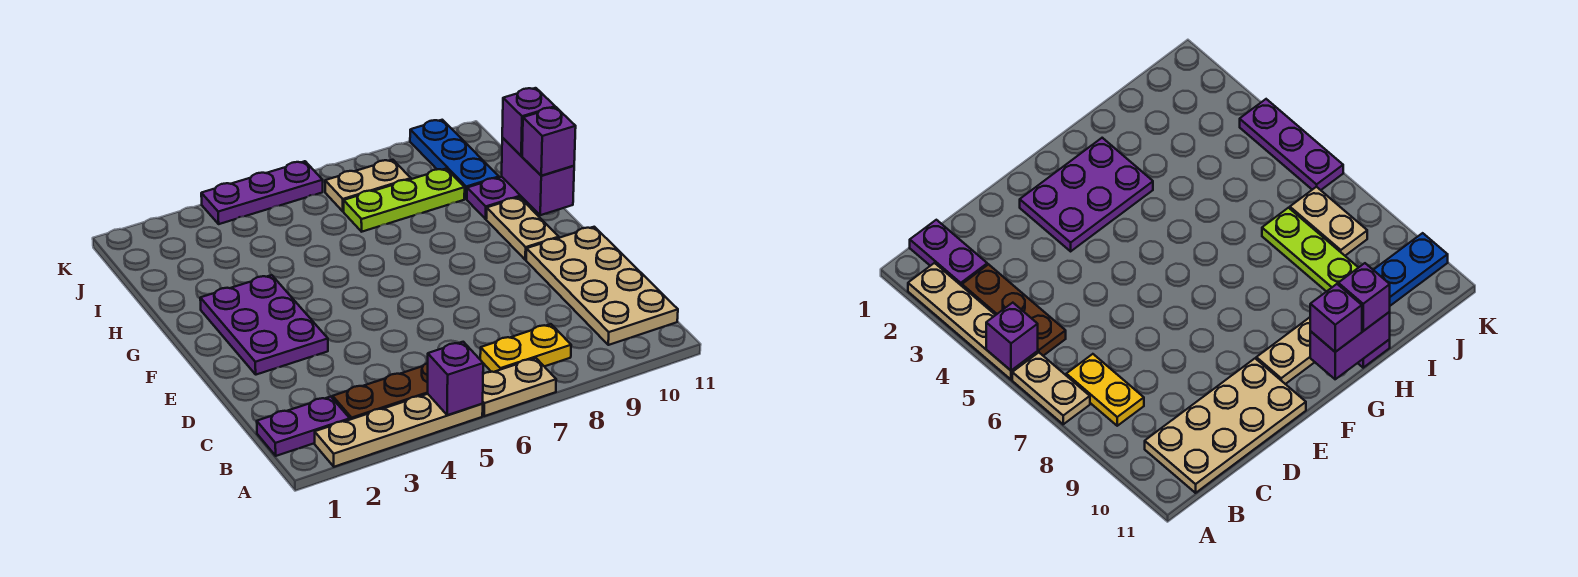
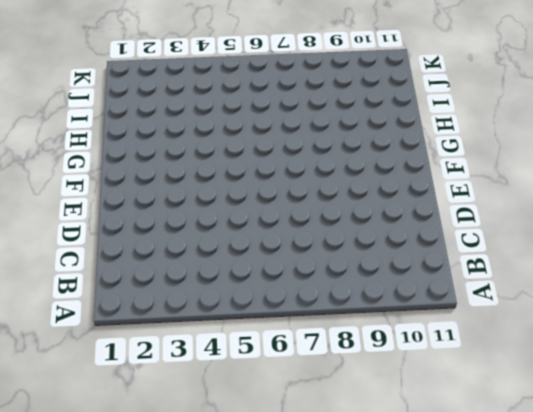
none -> tan 1x4 plate [315,394,483,467]
none -> tan 1x2 plate [482,358,556,416]
none -> purple 1x2 plate [257,397,350,456]

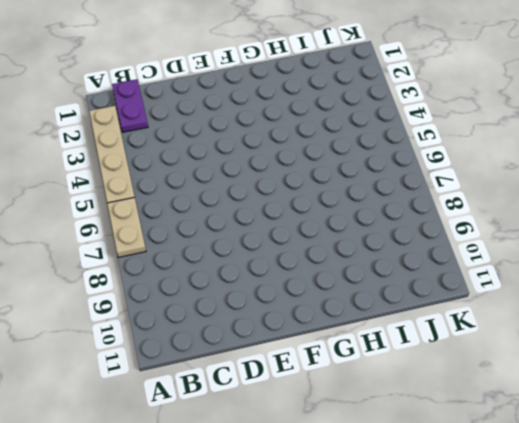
none -> brown 1x3 plate [333,363,428,420]
none -> yellow 1x2 plate [480,324,571,372]
none -> tan 2x4 plate [526,227,678,345]

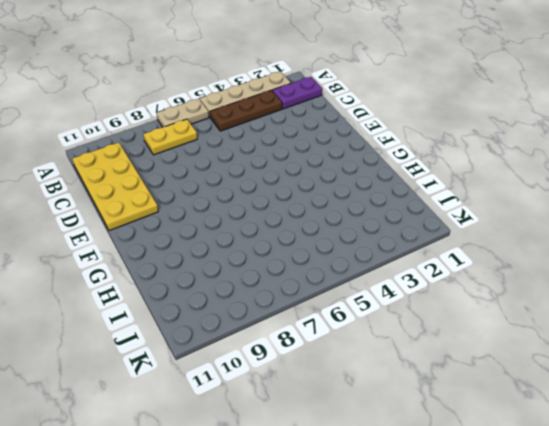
yellow 2x4 plate [73,143,158,231] -> tan 2x4 plate [526,227,678,345]
none -> purple 2x3 plate [200,275,328,375]
none -> tan 1x2 plate [486,197,559,260]
none -> purple 1x2 plate [467,177,529,219]

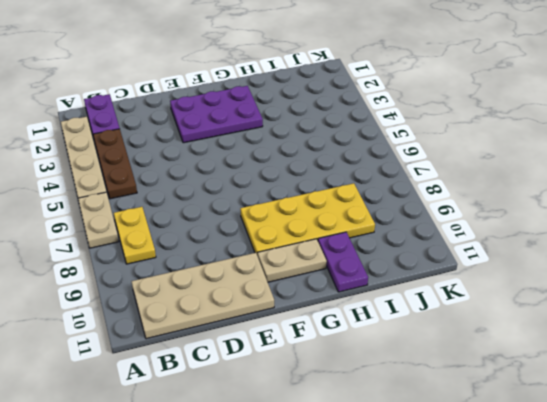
yellow 2x4 plate [240,183,375,256] -> lime 1x3 plate [344,169,465,232]
none -> blue 1x3 plate [410,120,499,199]
none -> tan 1x2 plate [325,160,411,212]
none -> purple 1x3 plate [201,161,323,224]

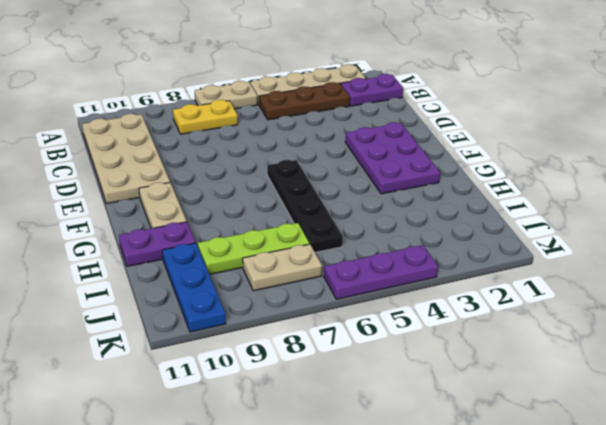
black 1x4 plate [267,160,343,252] -> none
none -> purple 1x1 brick [428,342,483,415]
none -> purple 1x2 brick [502,138,574,215]
none -> purple 1x1 brick [522,107,576,176]

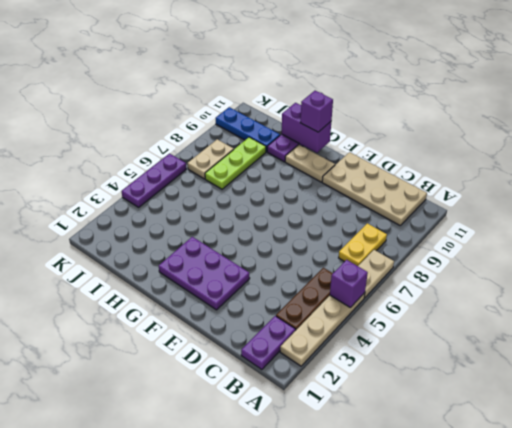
none -> purple 1x1 brick [502,88,555,156]

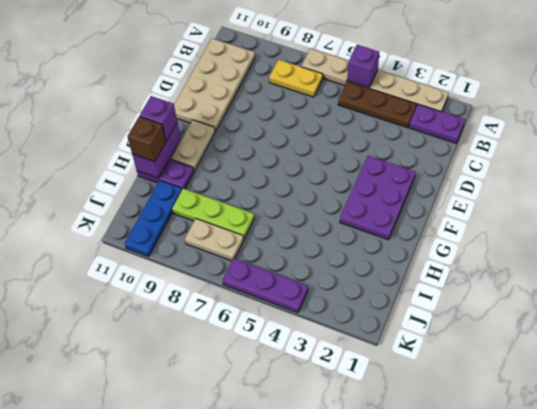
brown 1x1 brick [128,117,166,162] -> purple 1x1 brick [502,88,555,156]

